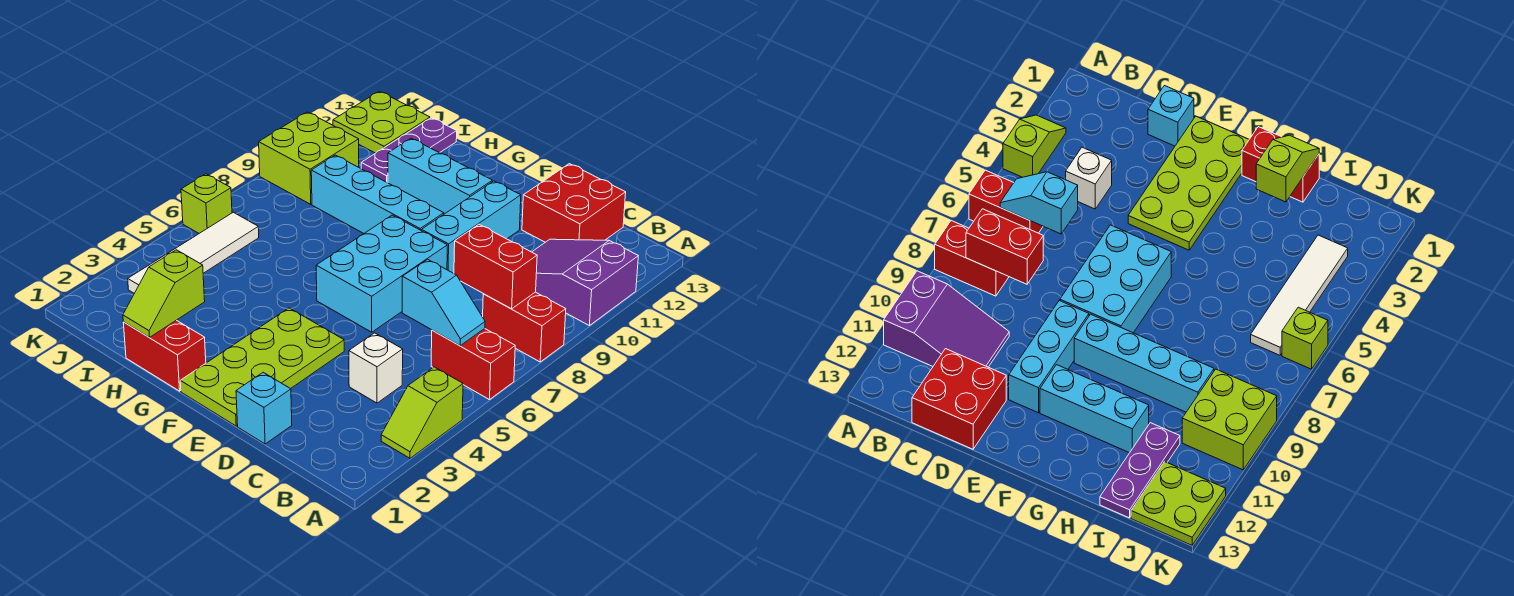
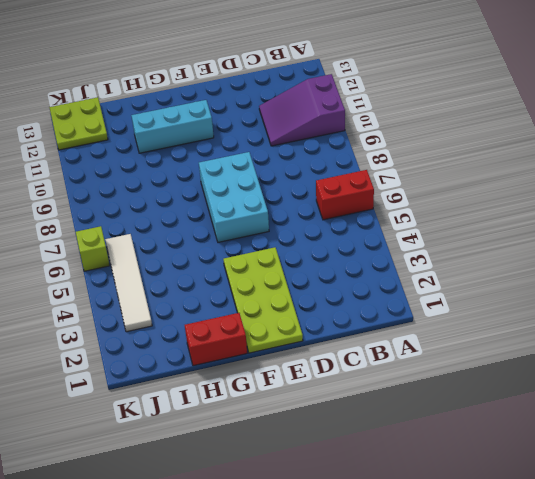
none -> lime 1x2 slope [381,367,463,458]
none -> red 1x2 brick [483,292,566,362]
none -> white 1x1 brick [349,333,403,403]

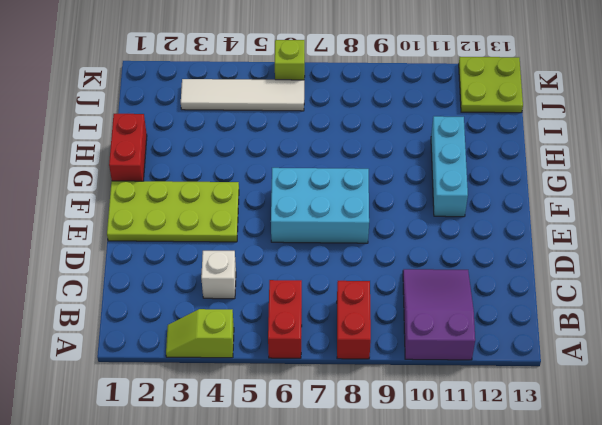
none -> red 2x2 brick [522,164,626,242]
none -> cyan 1x1 brick [236,372,292,444]
none -> cyan 1x3 brick [422,181,521,273]

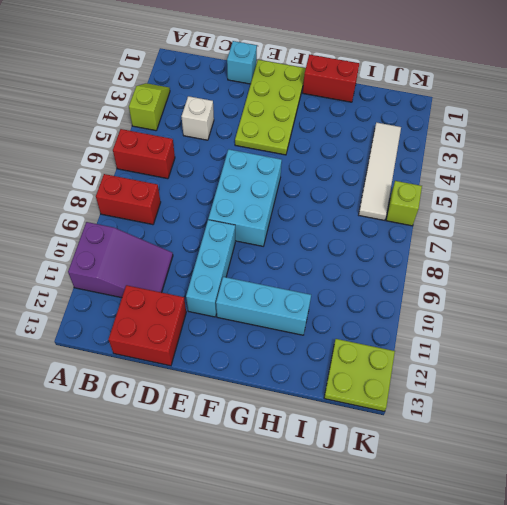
none -> cyan 1x4 brick [311,155,444,233]
none -> purple 1x3 plate [361,118,457,183]
none -> lime 2x2 brick [259,112,359,204]

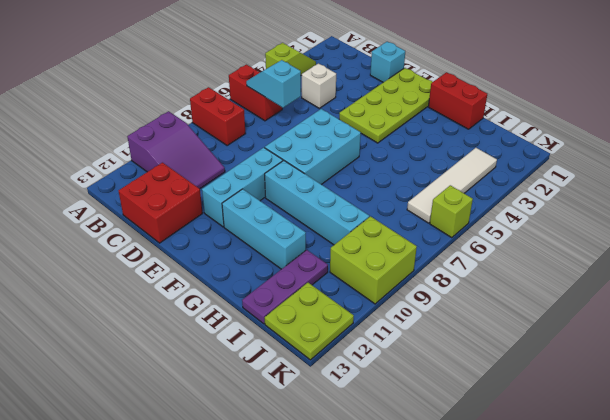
none -> red 1x2 brick [454,224,537,309]
none -> lime 1x2 slope [123,250,205,337]

